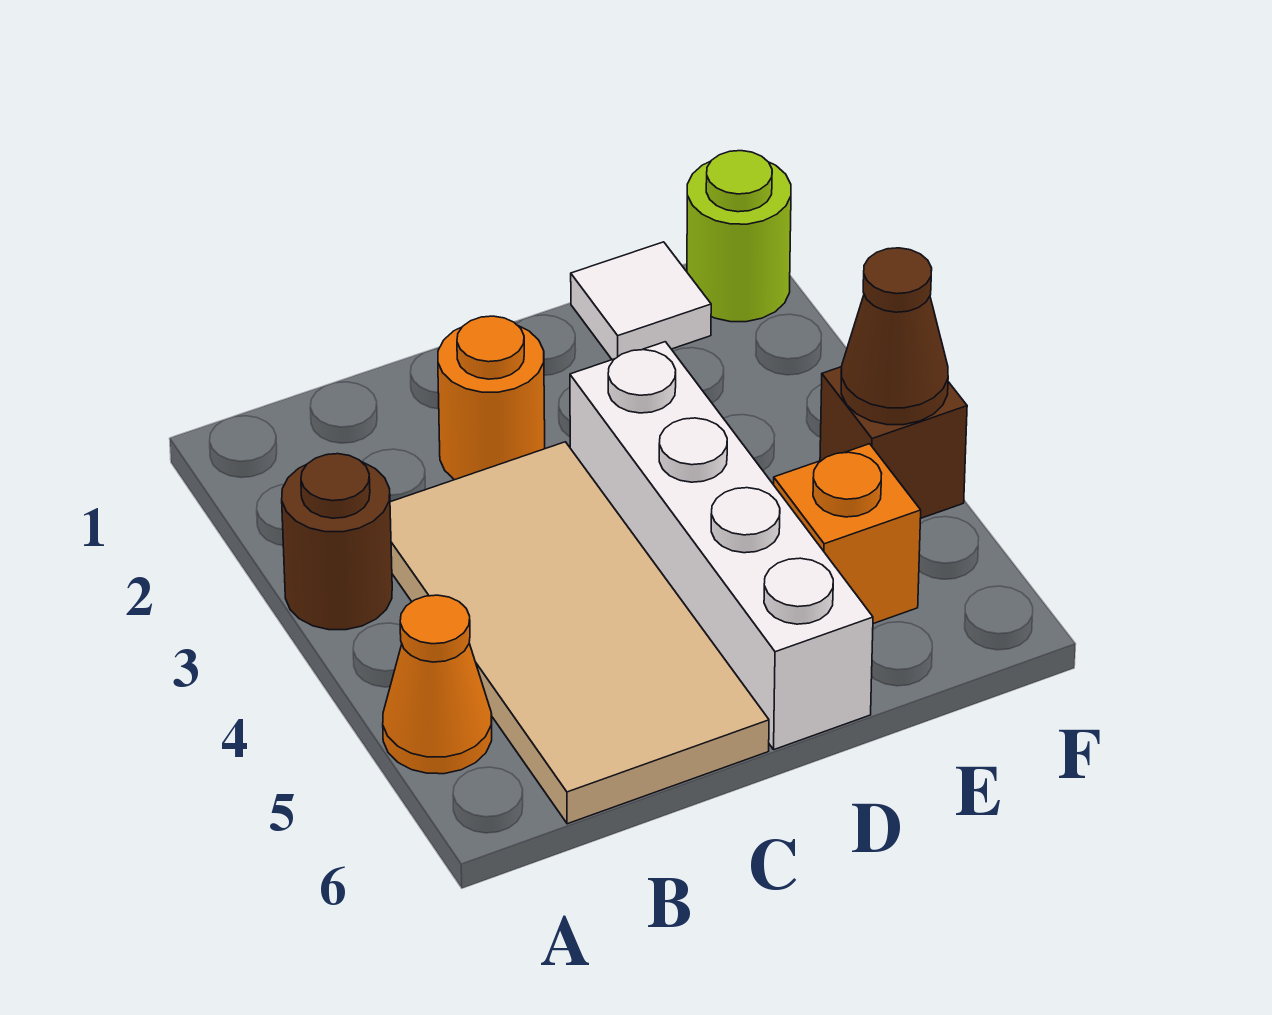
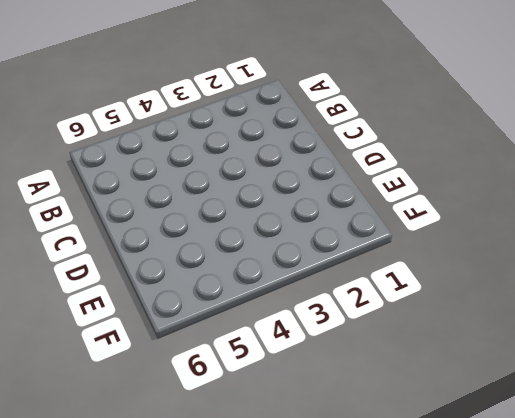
none -> brown 1x1 round brick [282,454,392,630]
none -> orange 1x1 cone [383,595,492,774]

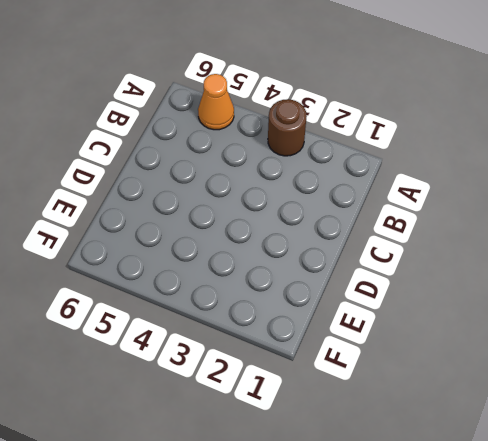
none -> tan 2x4 tile [390,442,769,824]
none -> orange 1x1 round brick [438,316,545,480]

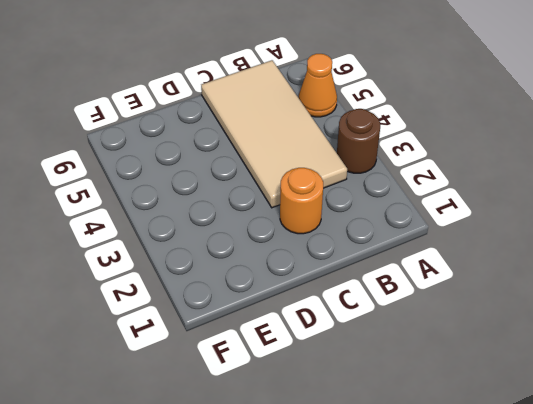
none -> white 1x4 brick [570,342,873,750]
none -> white 1x1 tile [571,242,711,360]

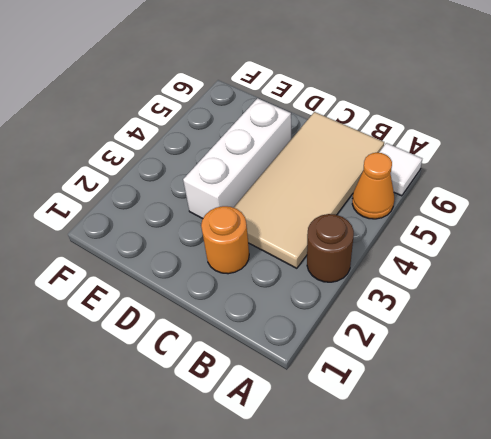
white 1x1 tile [379,143,422,196] -> white 1x1 tile moved to [571,242,711,360]
white 1x3 brick [183,98,291,219] -> white 1x4 brick [570,342,873,750]
none -> orange 1x1 brick [774,444,921,624]
none -> lime 1x1 round brick [687,151,791,322]

